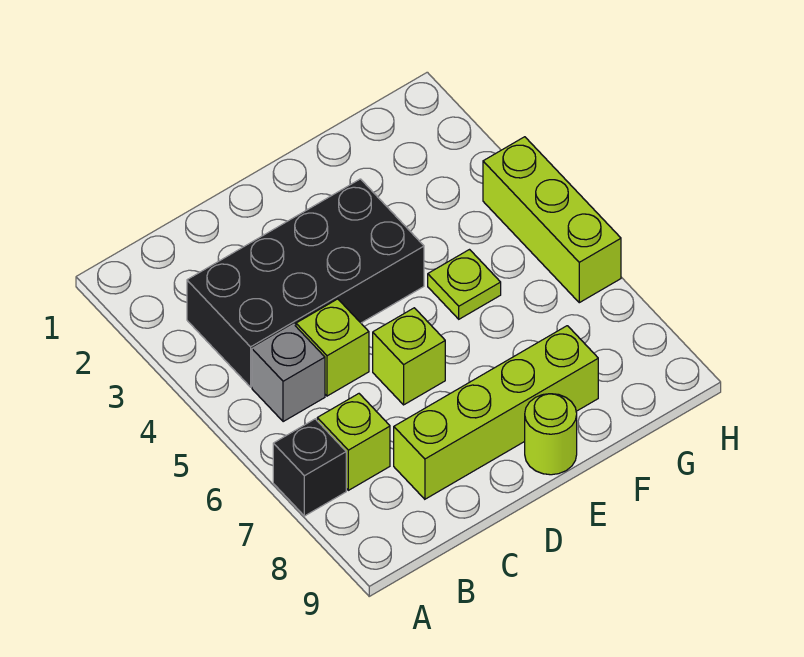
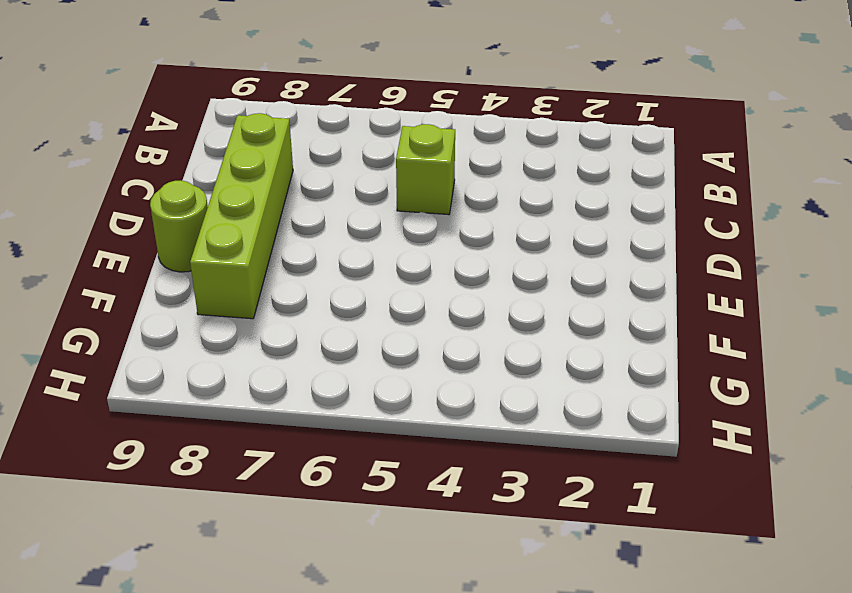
none -> black 1x1 brick [273,419,346,516]
none -> black 2x4 brick [187,179,424,387]

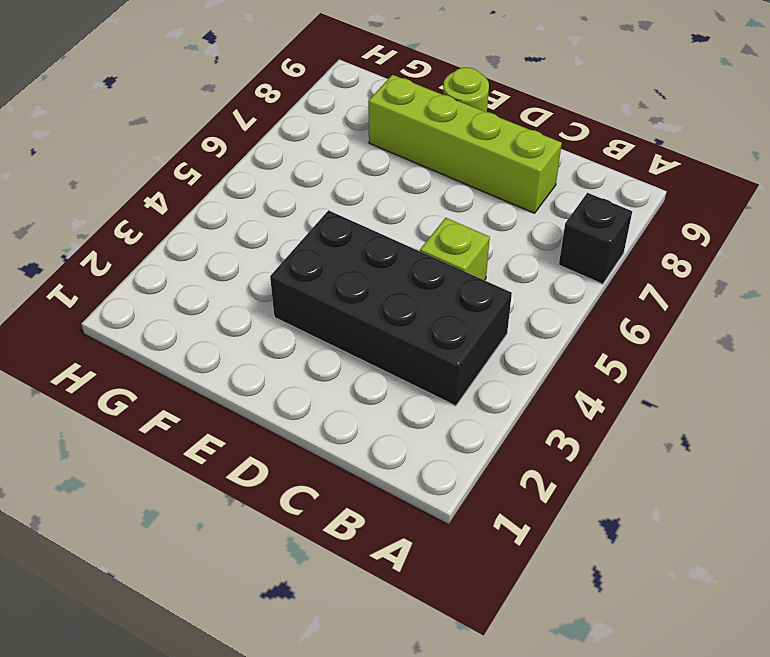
none -> grey 1x1 brick [252,325,325,422]
none -> lime 1x1 brick [317,394,390,490]

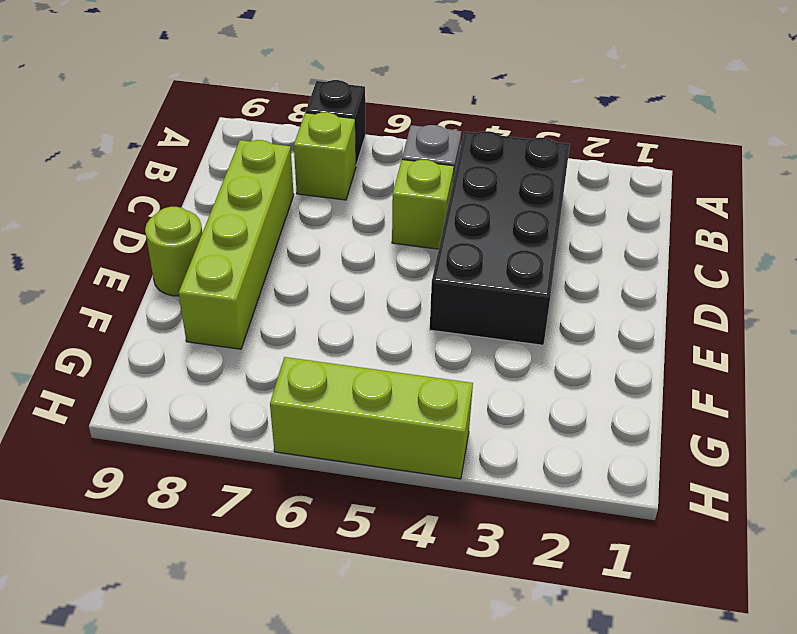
none -> lime 1x1 brick [373,308,445,405]
none -> lime 1x1 plate [428,250,501,319]

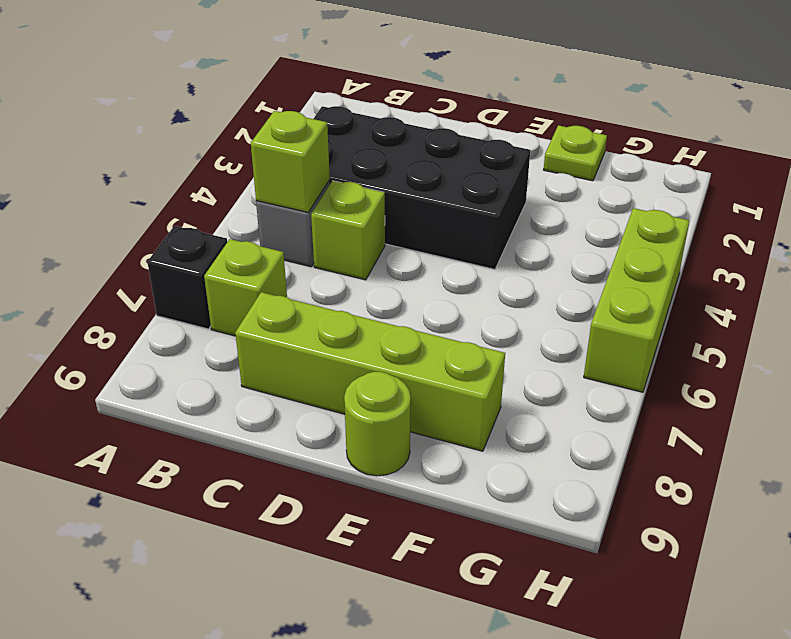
lime 1x1 brick [251,111,330,212] -> lime 1x1 brick moved to [373,308,445,405]
lime 1x1 plate [544,125,607,181] -> lime 1x1 plate moved to [428,250,501,319]

